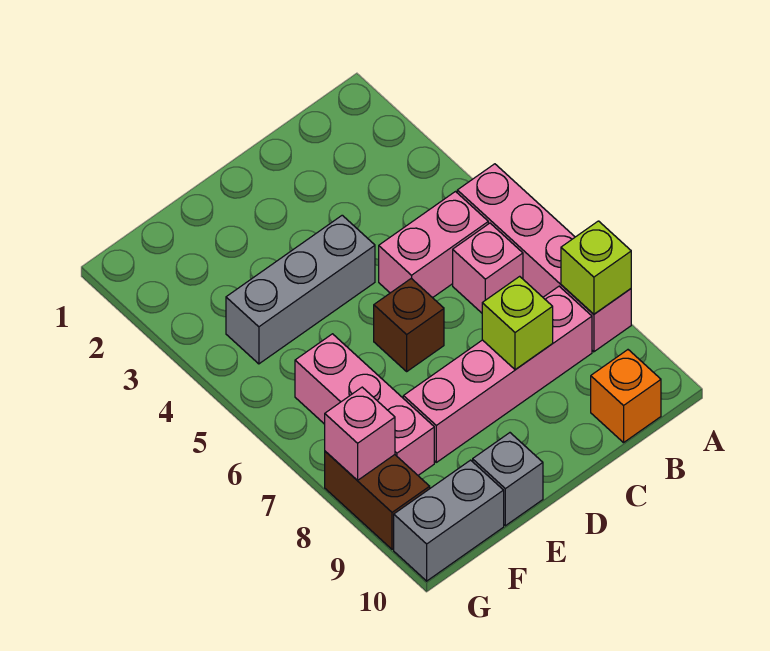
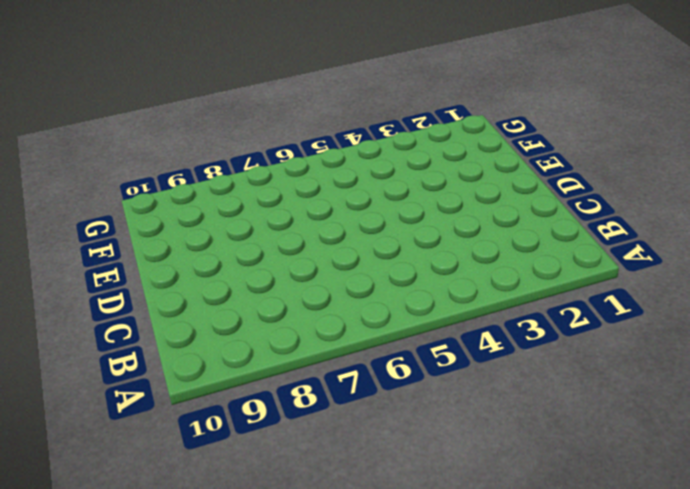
none -> pink 1x4 brick [457,164,631,352]
none -> pink 1x2 brick [379,192,488,298]
none -> pink 1x1 brick [453,223,523,313]

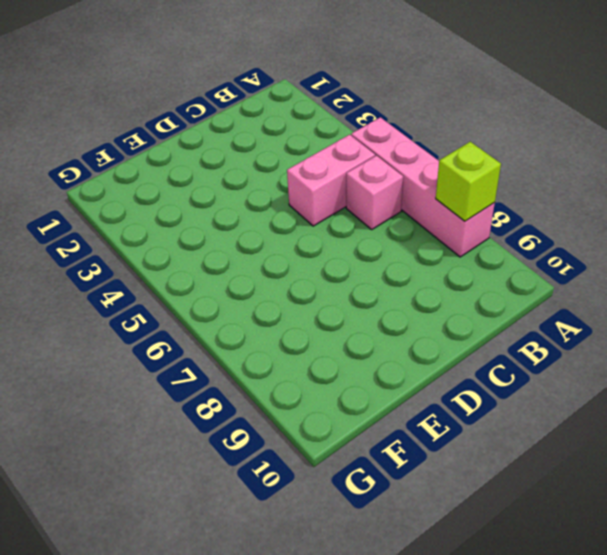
none -> pink 1x4 brick [403,286,592,462]
none -> orange 1x1 brick [591,350,661,443]
none -> grey 1x3 brick [226,215,375,364]

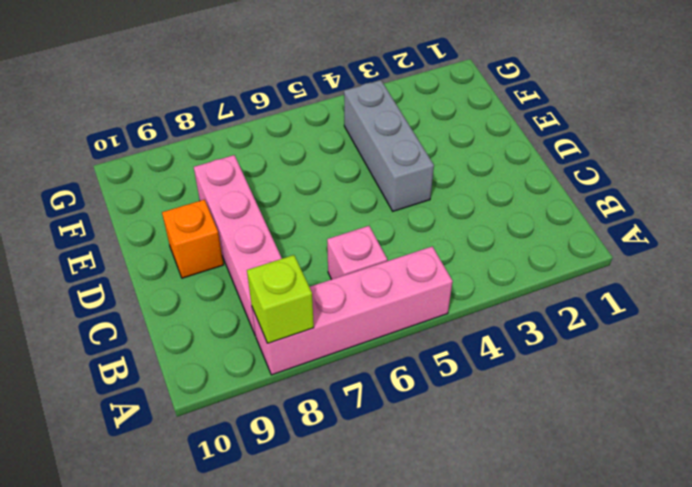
orange 1x1 brick [162,200,224,278] -> orange 1x1 brick moved to [591,350,661,443]
none -> pink 1x2 brick [379,192,488,298]
none -> brown 1x1 brick [374,278,444,371]
none -> grey 1x1 brick [473,433,543,526]

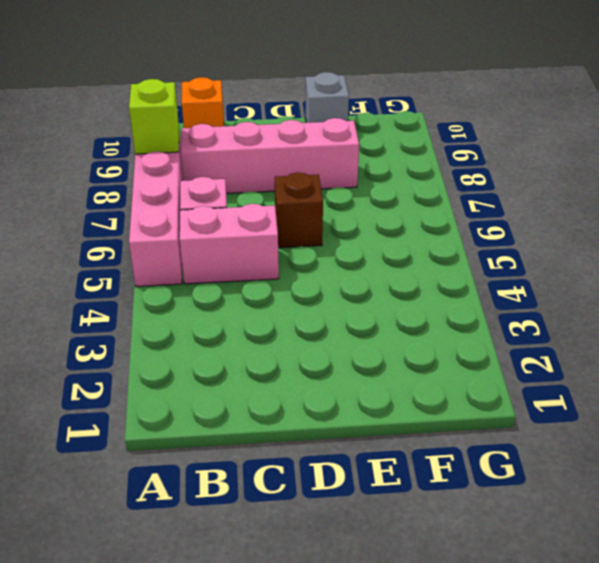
none -> grey 1x3 brick [226,215,375,364]
none -> pink 1x3 brick [295,334,434,475]
none -> grey 1x2 brick [394,460,504,581]

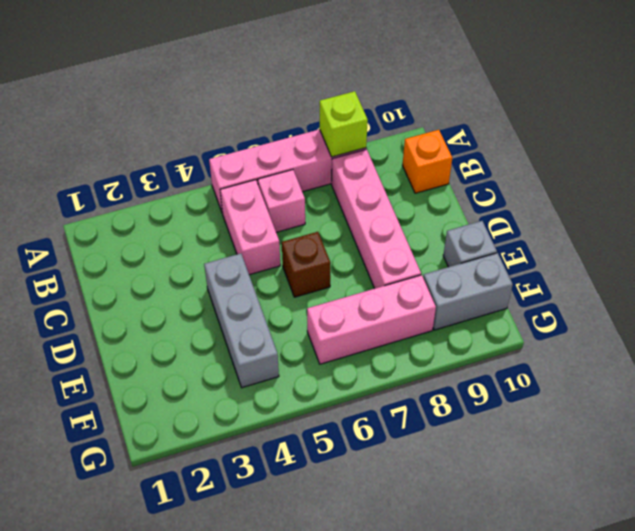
grey 1x2 brick [423,253,513,330] -> grey 1x2 brick turned to [394,460,504,581]
none -> brown 1x2 brick [325,451,430,549]
none -> lime 1x1 brick [482,276,553,370]
none -> pink 1x1 brick [325,387,395,480]

